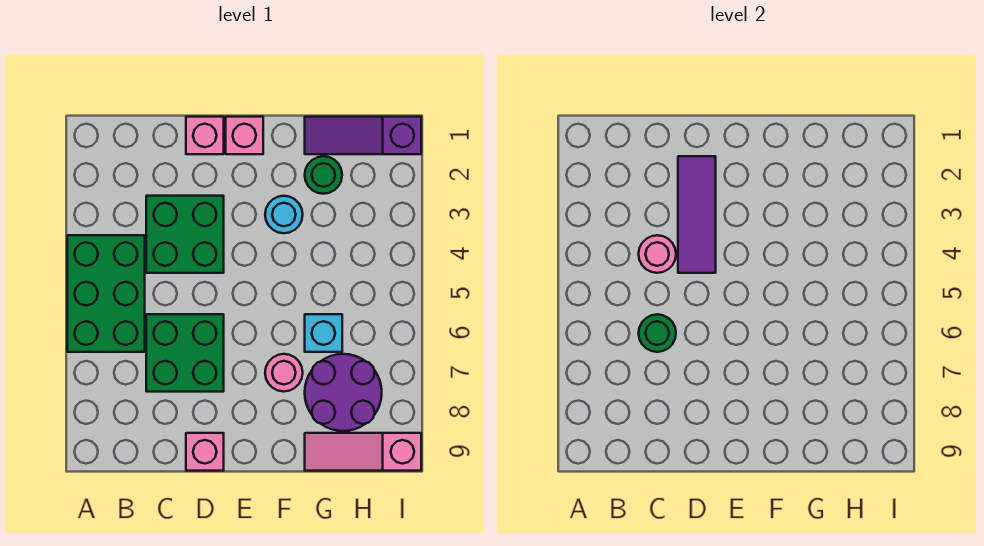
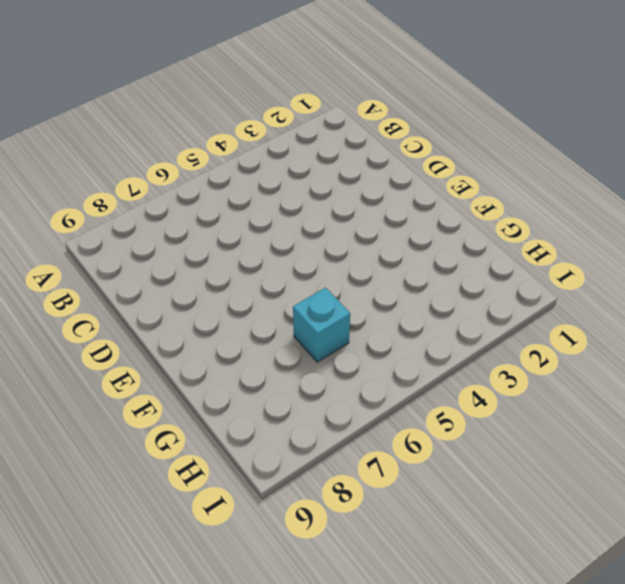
none -> green 2x3 brick [67,235,145,352]
none -> green 2x2 brick [146,196,224,273]
none -> green 2x2 brick [146,314,224,392]

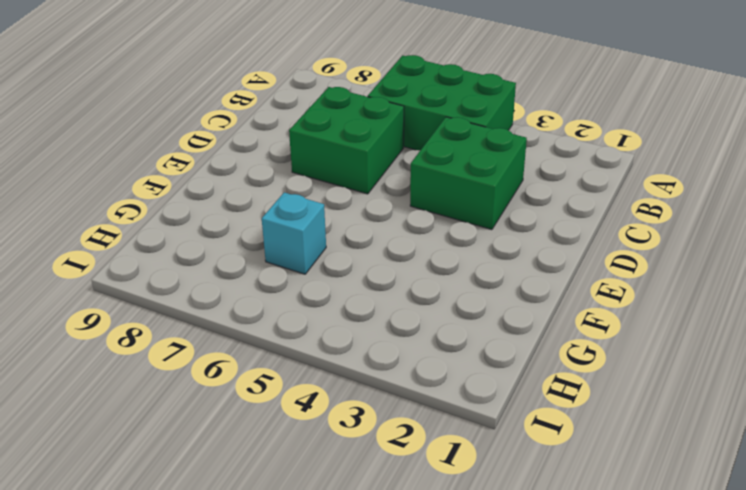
none -> pink 1x1 brick [186,117,224,154]
none -> pink 1x1 brick [186,433,224,471]
none -> pink 1x1 brick [226,117,263,154]

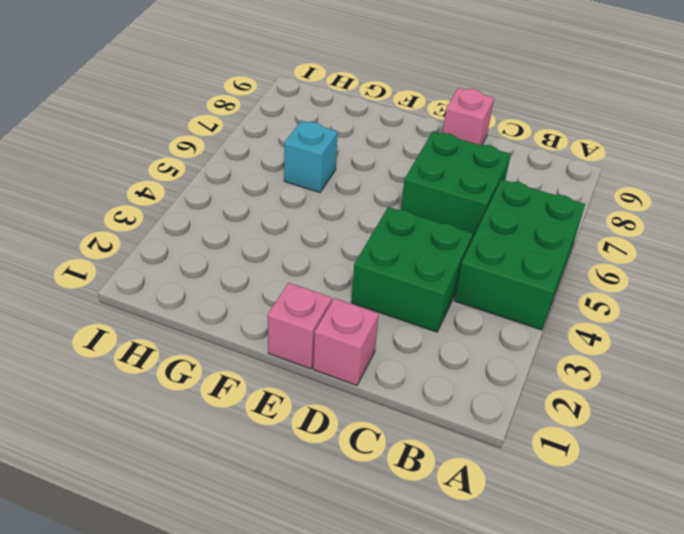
none -> cyan 1x1 round brick [265,196,303,233]
none -> pink 1x1 round brick [265,354,303,392]
none -> purple 1x3 slope [305,117,421,154]

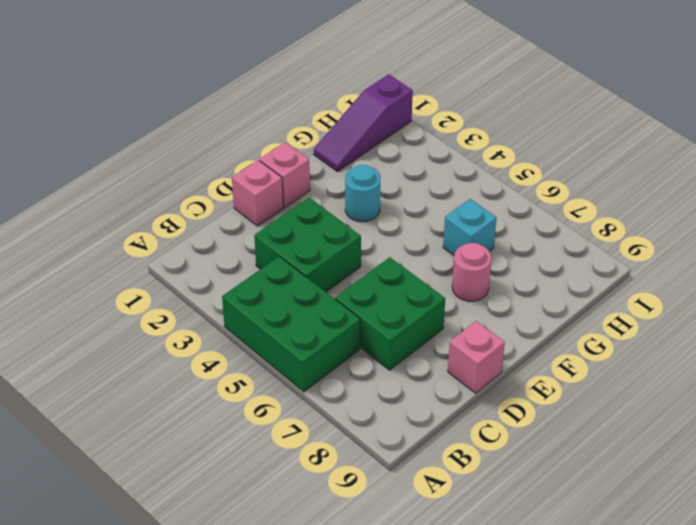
none -> green 1x1 round brick [305,156,342,194]
none -> purple 2x2 round brick [305,354,382,431]
none -> pink 1x3 slope [305,433,421,471]

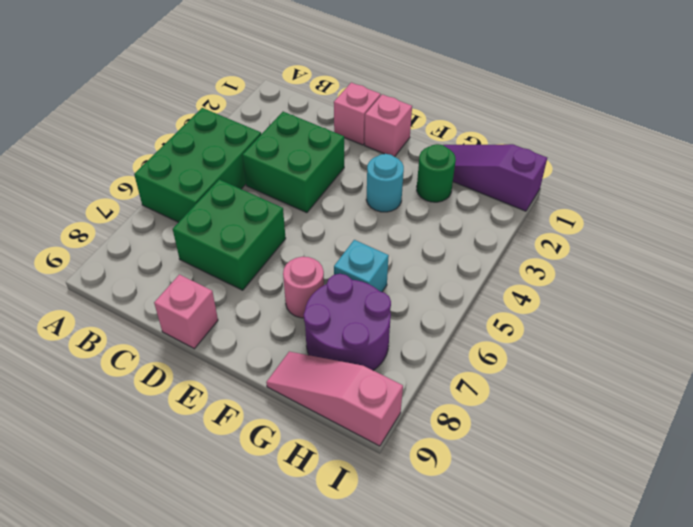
none -> pink 1x1 round brick [639,235,676,273]
none -> green 1x1 round brick [639,314,676,352]
none -> purple 1x3 tile [678,156,716,273]

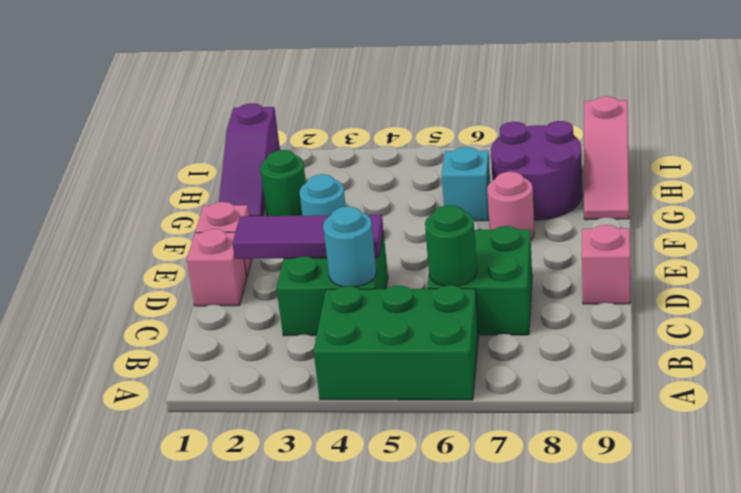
cyan 1x1 round brick [323,206,376,287] -> pink 1x1 round brick [639,235,676,273]

